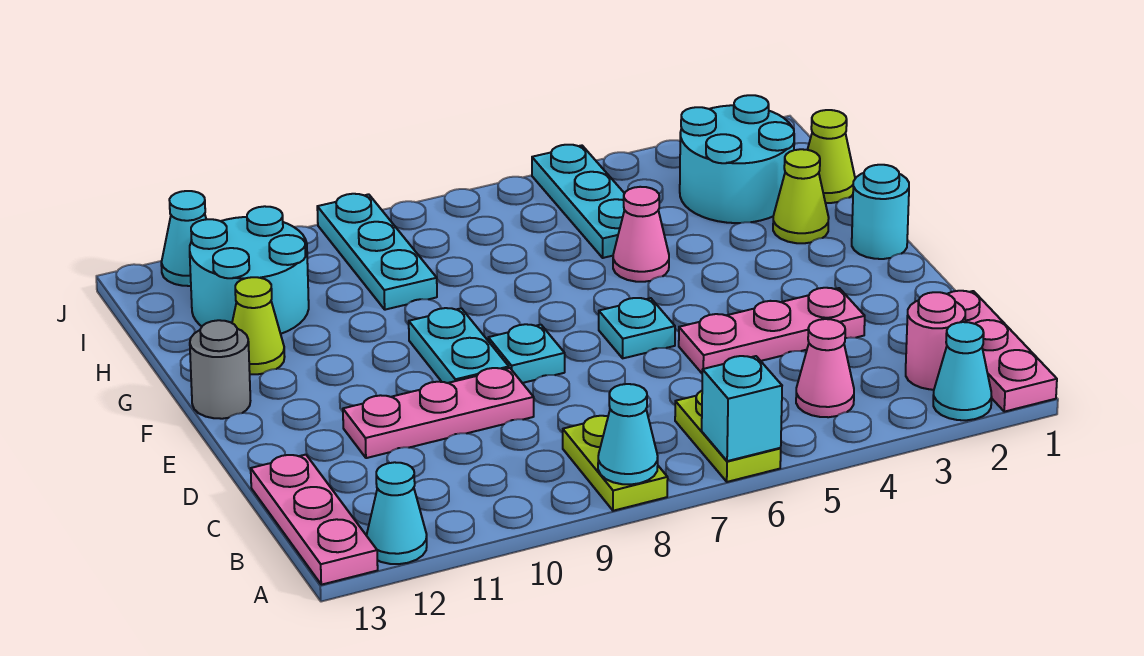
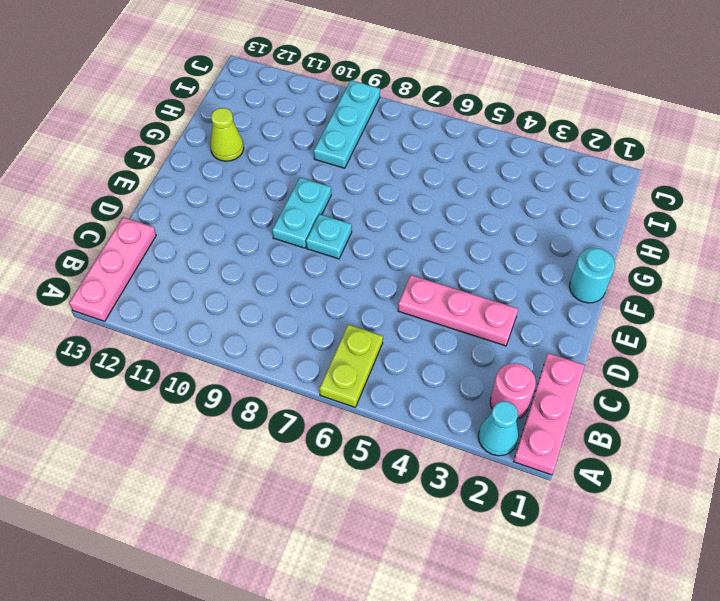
none -> lime 1x2 plate [563,416,668,511]
none -> cyan 1x1 cone [367,462,427,564]
none -> pink 1x1 cone [796,319,854,417]

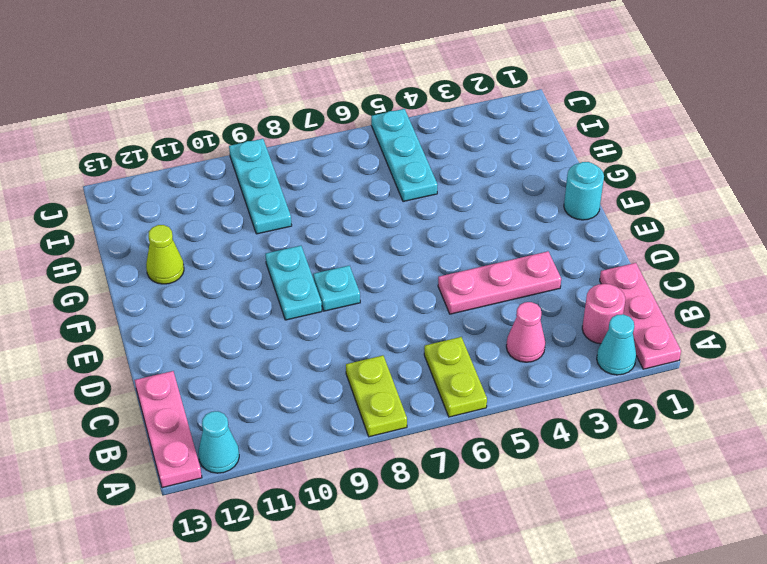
none -> pink 1x3 plate [343,368,534,458]
none -> cyan 1x1 plate [599,298,675,358]
none -> grey 1x1 round brick [190,320,250,419]

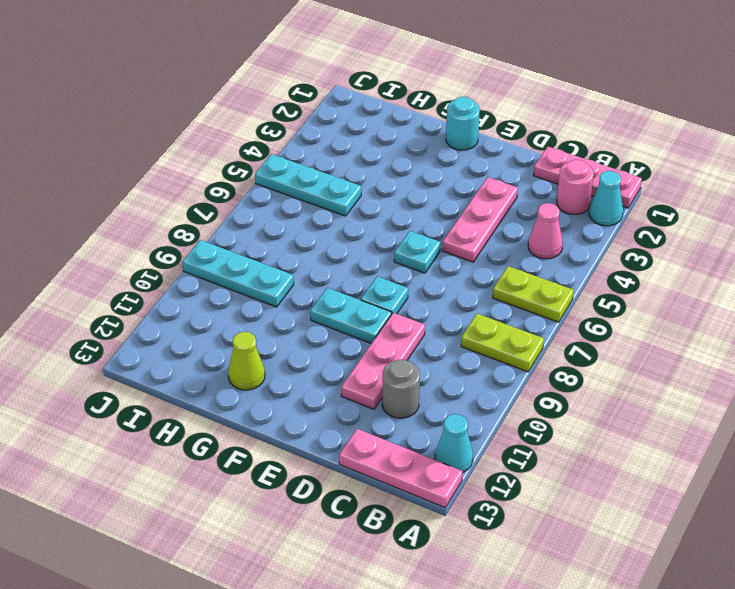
grey 1x1 round brick [382,359,420,418] -> grey 1x1 round brick moved to [190,320,250,419]
none -> lime 1x1 cone [773,149,829,243]
none -> pink 1x1 cone [613,187,669,282]
none -> lime 1x1 cone [808,110,855,203]

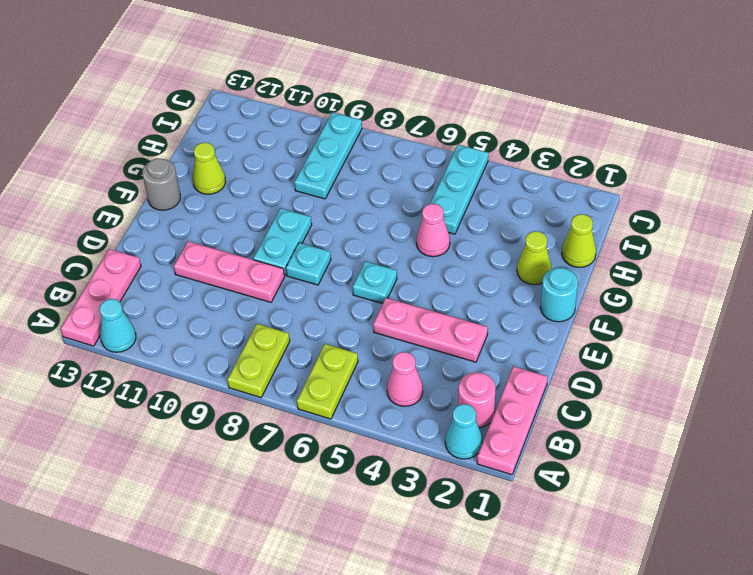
none -> cyan 2x2 round brick [680,95,794,223]
none -> cyan 2x2 round brick [190,206,309,334]
none -> cyan 1x1 cone [161,191,206,286]

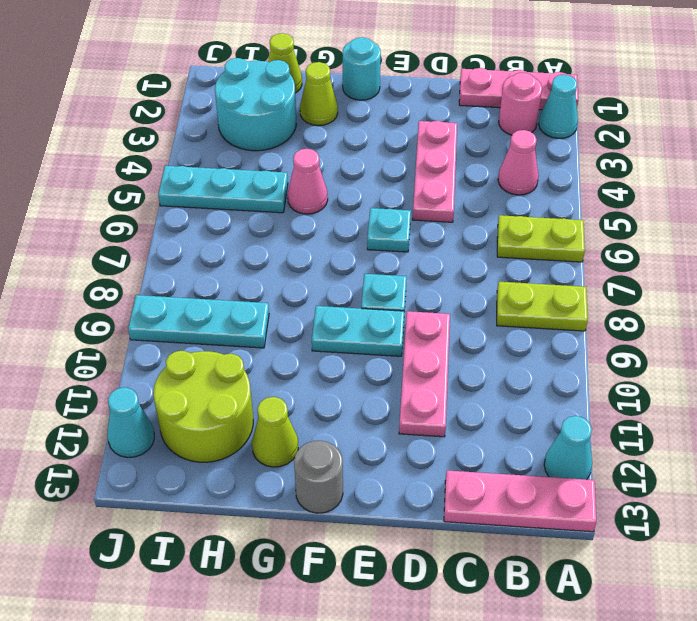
lime 2x2 round brick [153,351,253,462] -> cyan 2x2 round brick [190,206,309,334]
none -> cyan 1x1 brick [702,356,782,461]
none -> cyan 1x1 cone [598,384,658,484]

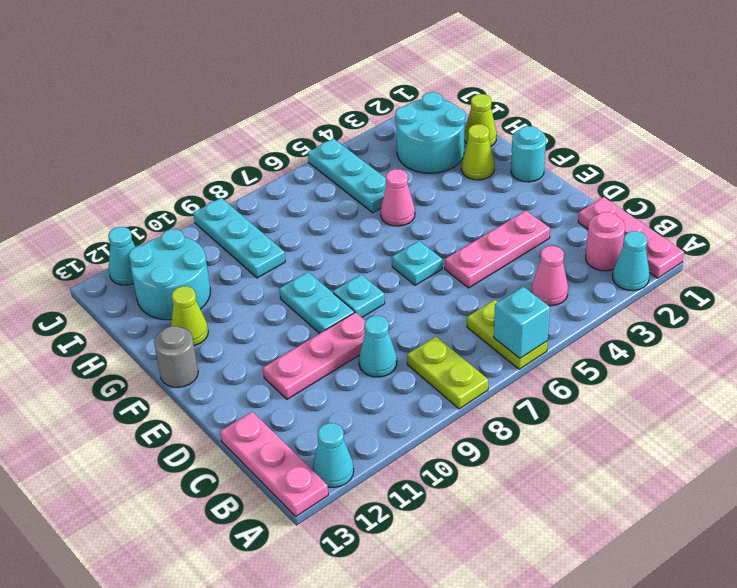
cyan 1x1 cone [359,316,397,377] -> cyan 1x1 cone moved to [598,384,658,484]

